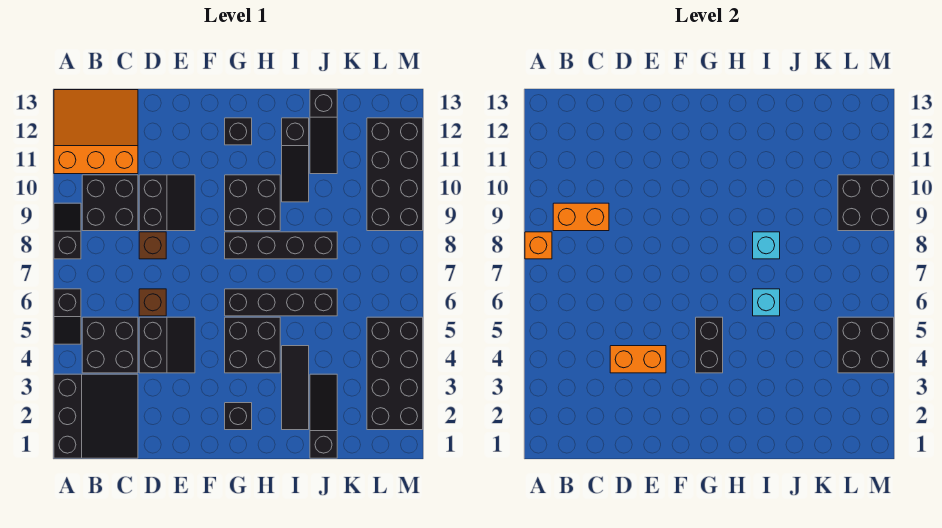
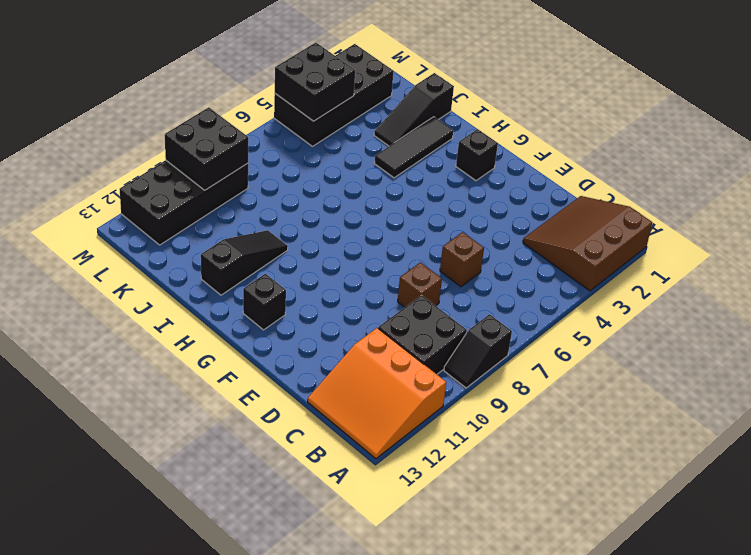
brown 3x3 slope [523,196,652,291] -> black 3x3 slope [54,374,138,458]
none -> black 1x2 slope [54,289,81,344]
none -> black 2x2 brick [82,317,138,373]
none -> black 2x2 slope [139,317,195,373]
none -> black 2x2 slope [139,175,195,231]

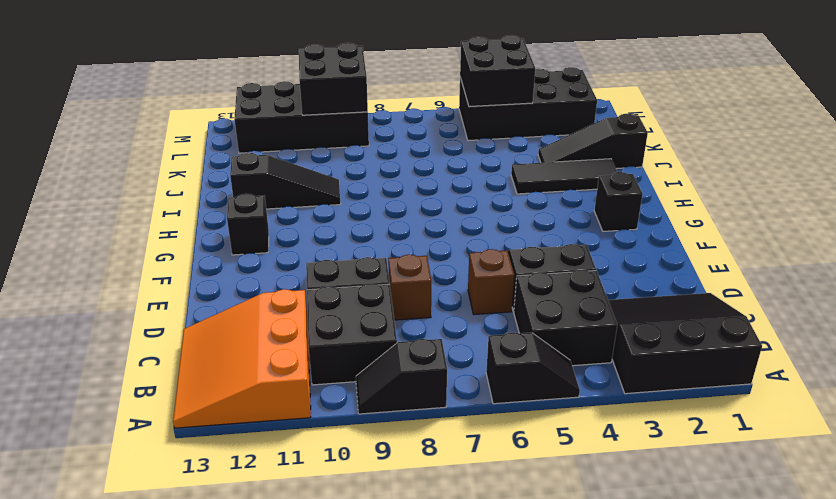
none -> black 2x2 brick [225,317,280,373]
none -> black 1x4 brick [225,289,337,316]
none -> black 1x4 brick [225,232,337,259]
none -> black 2x2 brick [225,175,280,231]

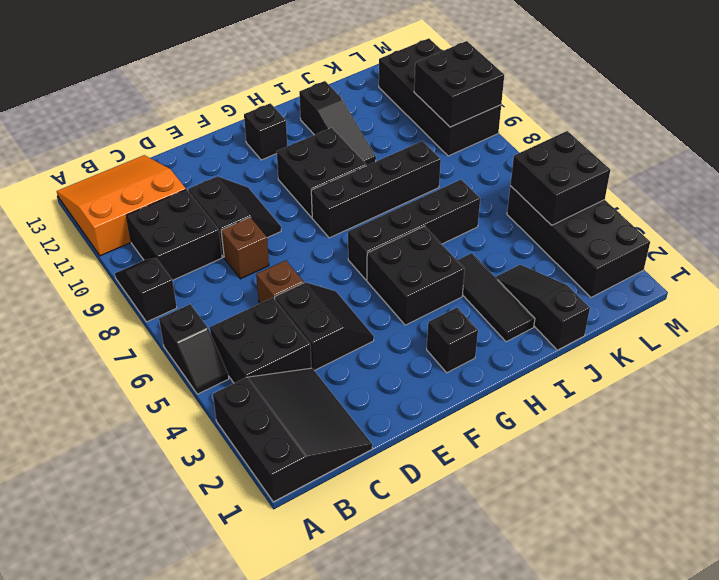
none -> black 1x3 slope [310,90,337,174]
none -> orange 1x1 brick [525,232,552,259]
none -> orange 1x2 brick [553,203,609,231]
none -> orange 1x2 brick [610,346,666,373]

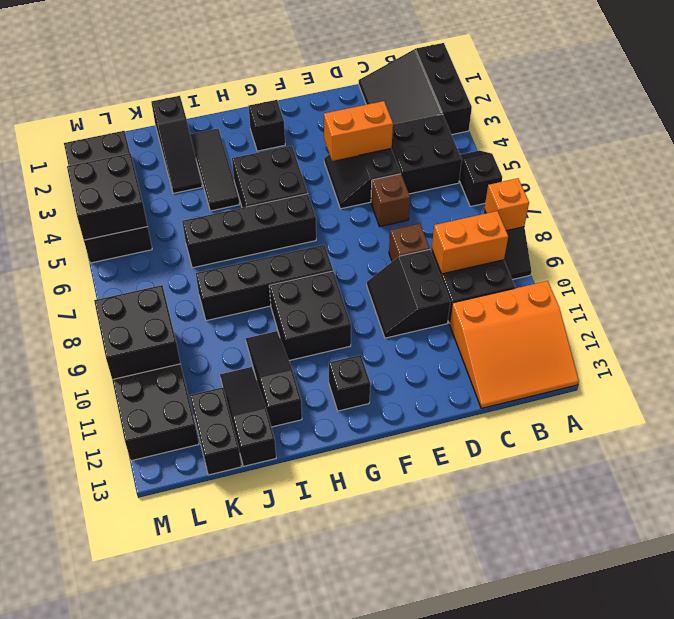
black 1x2 brick [190,387,242,475] -> black 1x2 brick moved to [696,317,723,373]
none -> cyan 1x1 brick [753,289,780,316]
none -> cyan 1x1 brick [753,232,780,259]

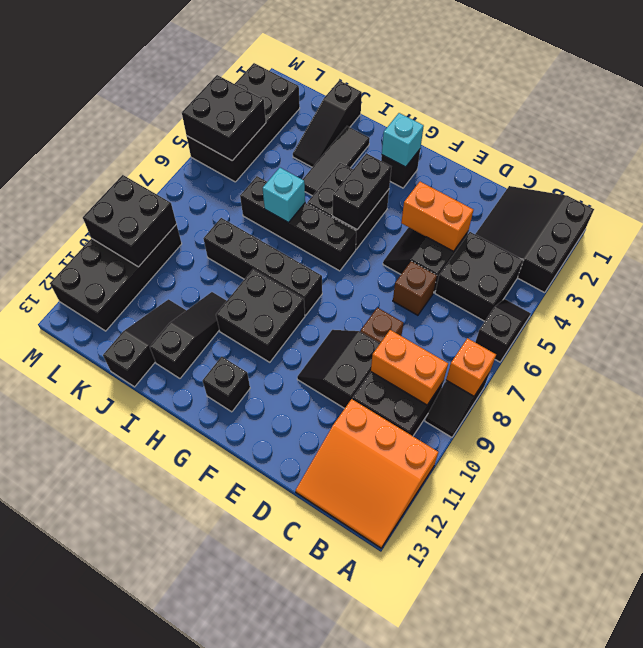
cyan 1x1 brick [382,113,424,167] -> cyan 1x1 brick moved to [753,232,780,259]

